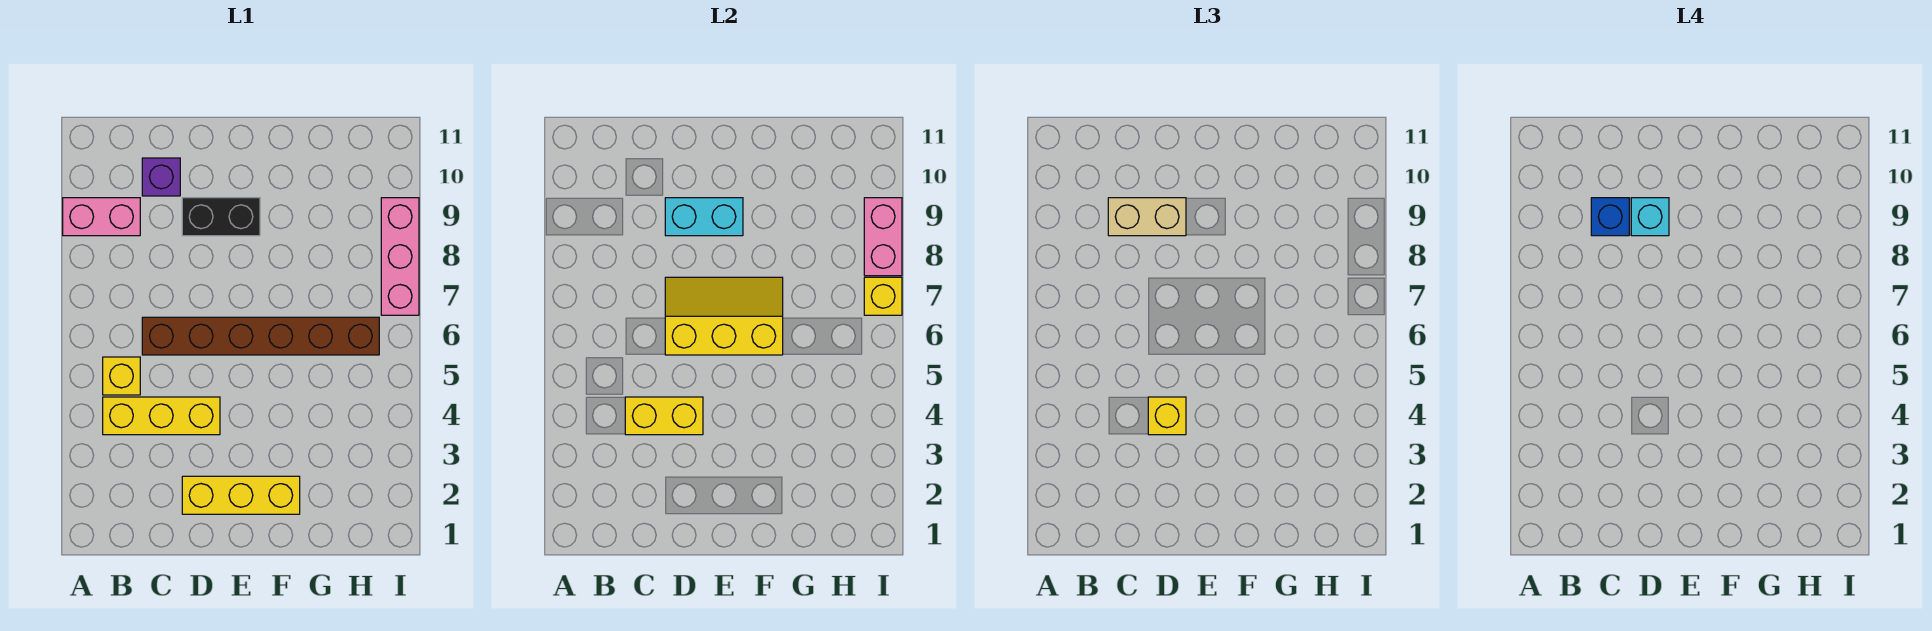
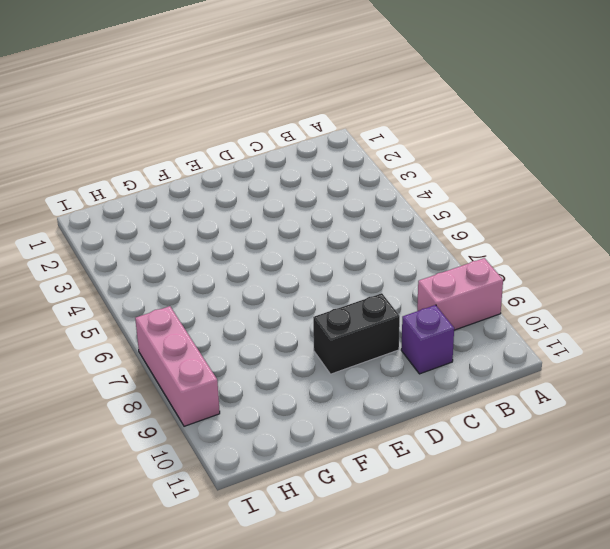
none -> yellow 1x3 brick [103,397,220,435]
none -> yellow 1x1 brick [103,357,140,395]
none -> brown 1x6 brick [142,317,379,355]

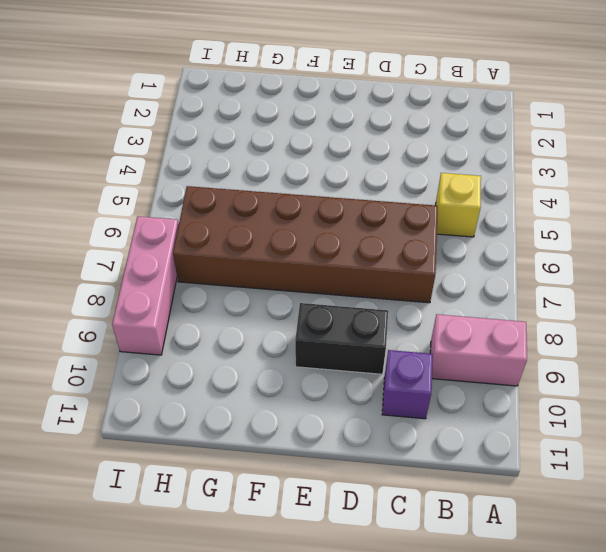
brown 2x6 brick [173,186,438,303] -> brown 1x6 brick [142,317,379,355]
none -> yellow 1x3 brick [103,397,220,435]
none -> yellow 1x3 brick [182,476,300,514]
none -> yellow 1x2 brick [625,397,703,435]

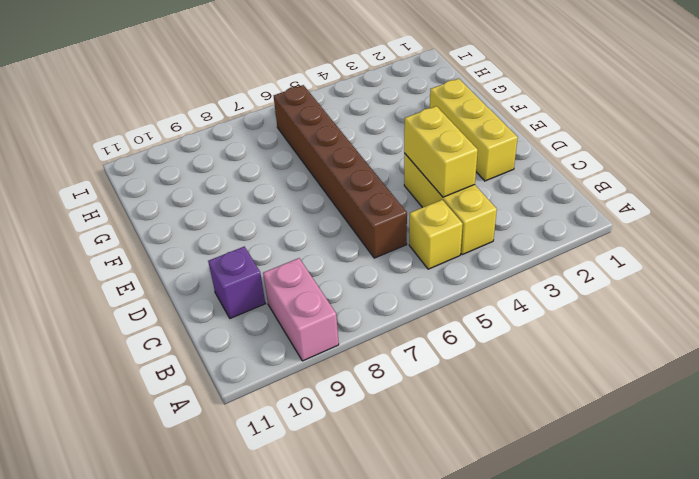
none -> black 1x2 brick [182,198,260,236]
none -> pink 1x3 brick [381,198,419,315]
none -> yellow 2x3 slope [665,277,783,355]

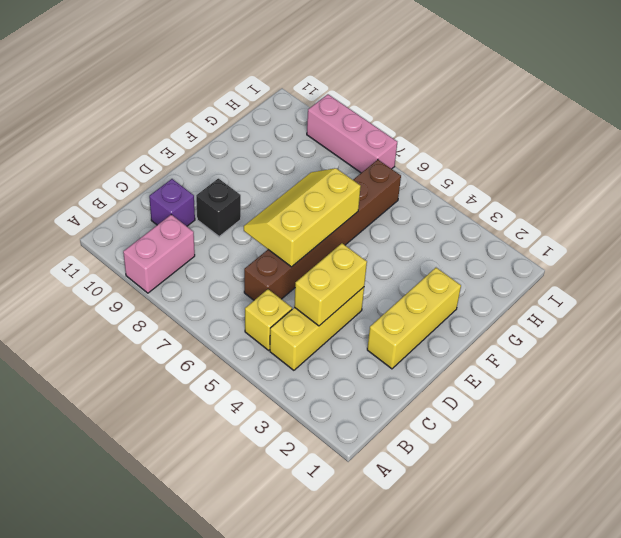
black 1x1 brick [196,178,241,237] -> black 1x2 brick [182,198,260,236]
none -> cyan 1x2 brick [665,198,743,236]
none -> yellow 1x1 brick [864,277,902,315]
none -> pink 1x2 brick [864,198,902,276]

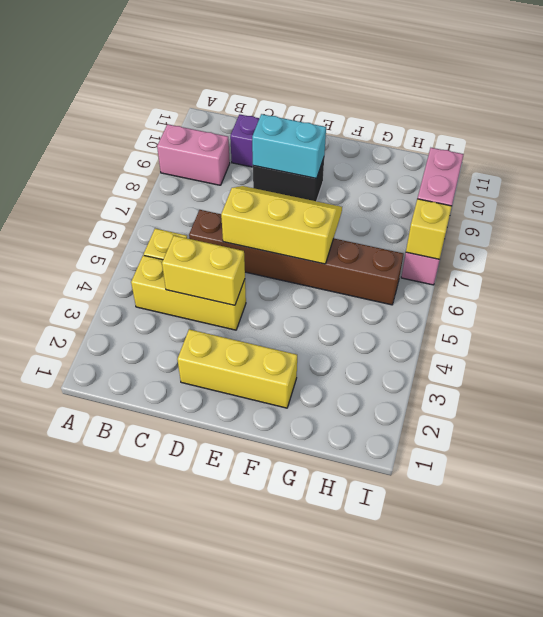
none -> tan 1x2 brick [1108,198,1186,236]
none -> yellow 1x1 brick [1148,397,1186,435]
none -> blue 1x1 brick [1591,198,1629,236]

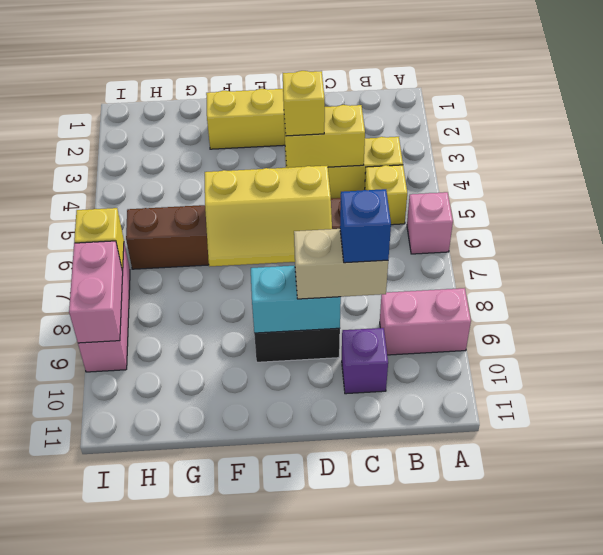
pink 1x1 brick [407,192,453,254] -> none
none -> cyan 1x1 brick [1631,198,1669,236]

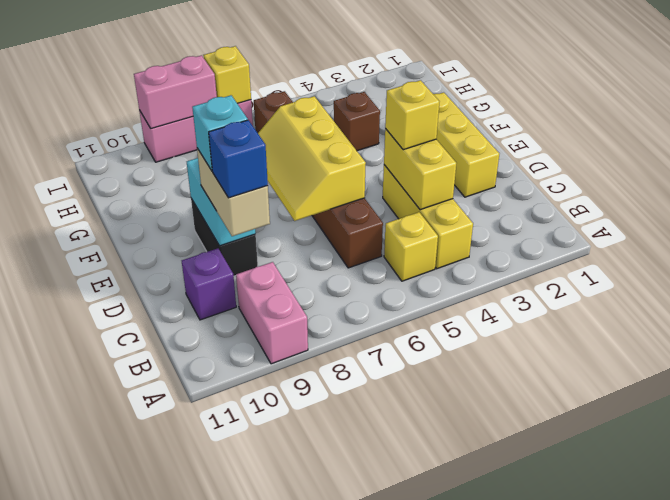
brown 1x1 brick [334,92,380,151] -> none

